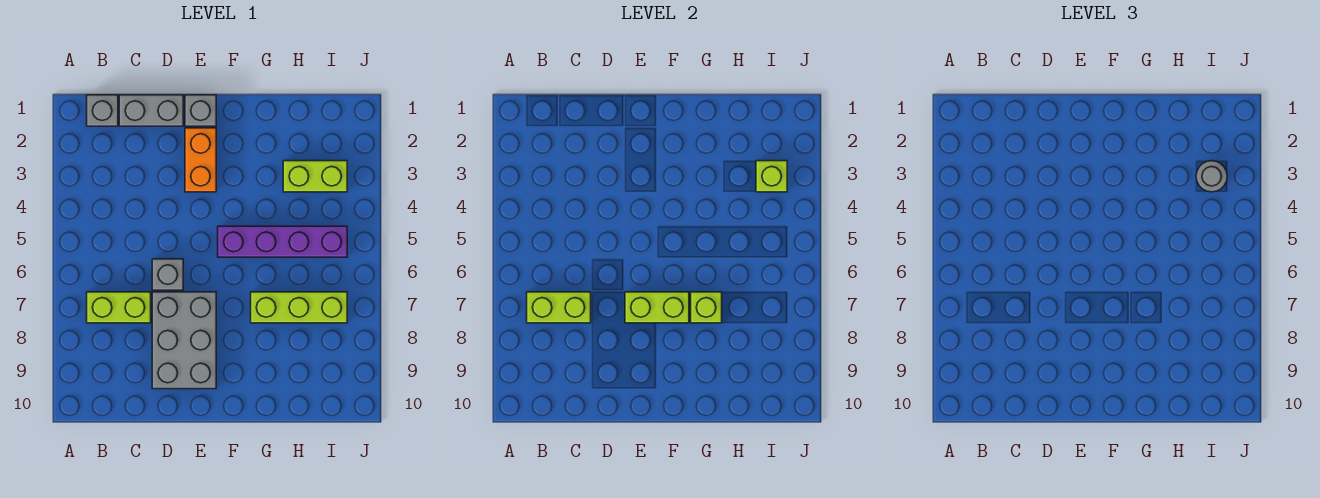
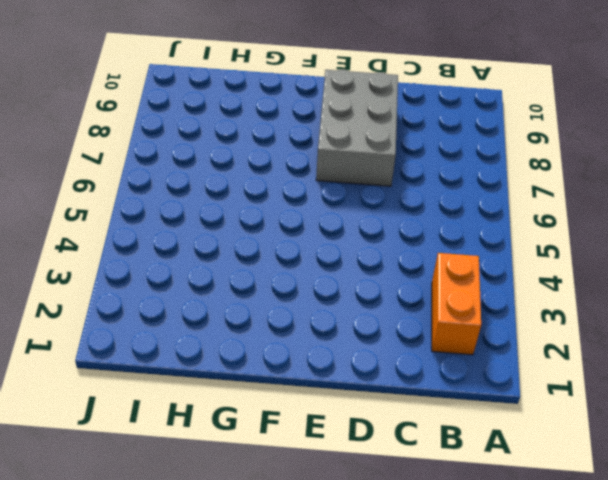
orange 1x2 brick [432,253,481,355] -> orange 1x2 brick moved to [185,128,216,192]
none -> grey 1x1 brick [87,95,118,126]
none -> lime 1x2 brick [87,292,151,323]
none -> grey 1x2 brick [119,95,183,126]

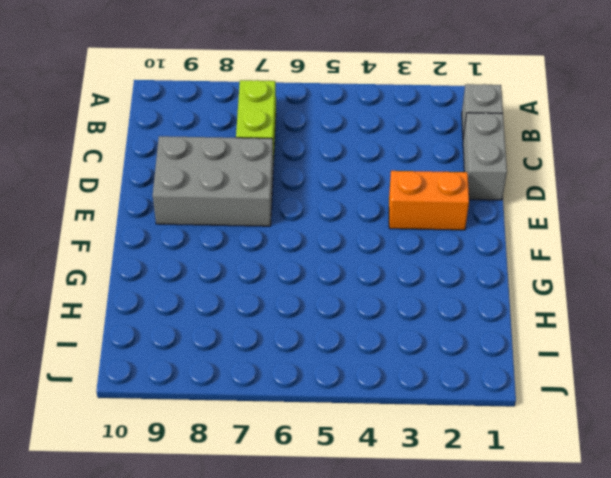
none -> grey 1x1 brick [152,259,183,290]
none -> grey 1x1 brick [185,95,216,126]
none -> purple 1x4 brick [218,226,347,257]

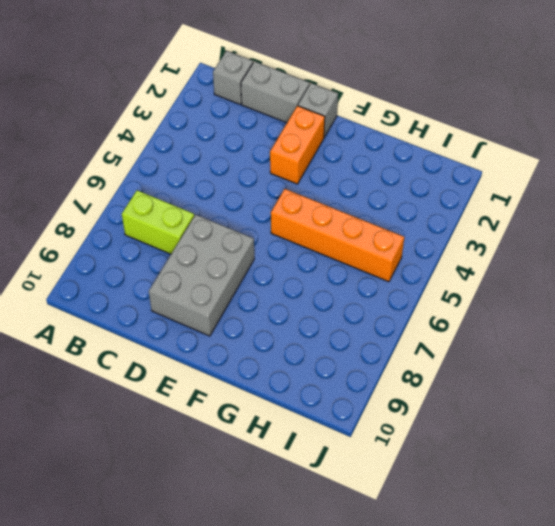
orange 1x4 brick [271,189,404,282] -> purple 1x4 brick [218,226,347,257]
none -> grey 1x1 brick [152,259,183,290]
none -> lime 1x3 brick [251,292,347,323]
none -> lime 1x2 brick [283,161,347,192]

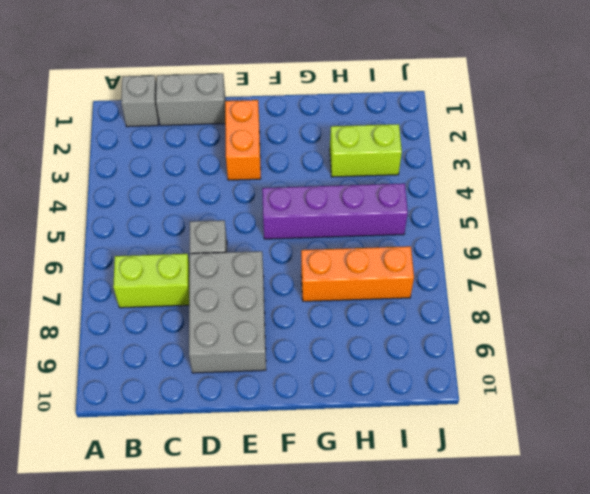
orange 1x3 brick [301,246,414,301] -> lime 1x3 brick [251,292,347,323]
none -> grey 1x1 brick [185,95,216,126]
none -> lime 1x2 brick [527,292,591,323]
none -> lime 1x2 brick [625,292,689,323]

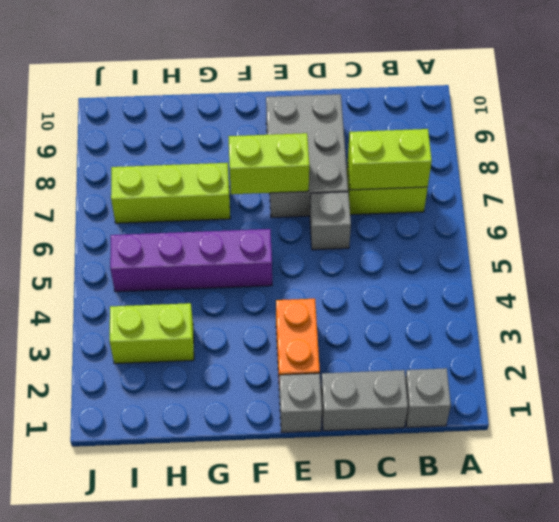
none -> lime 1x1 brick [691,292,722,323]
none -> lime 1x1 brick [756,161,787,192]
none -> grey 1x1 round brick [1196,161,1227,192]

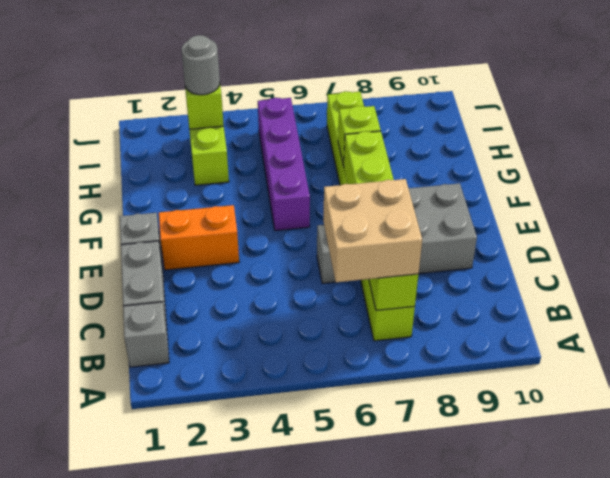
tan 2x2 brick [323,179,422,282] -> none

